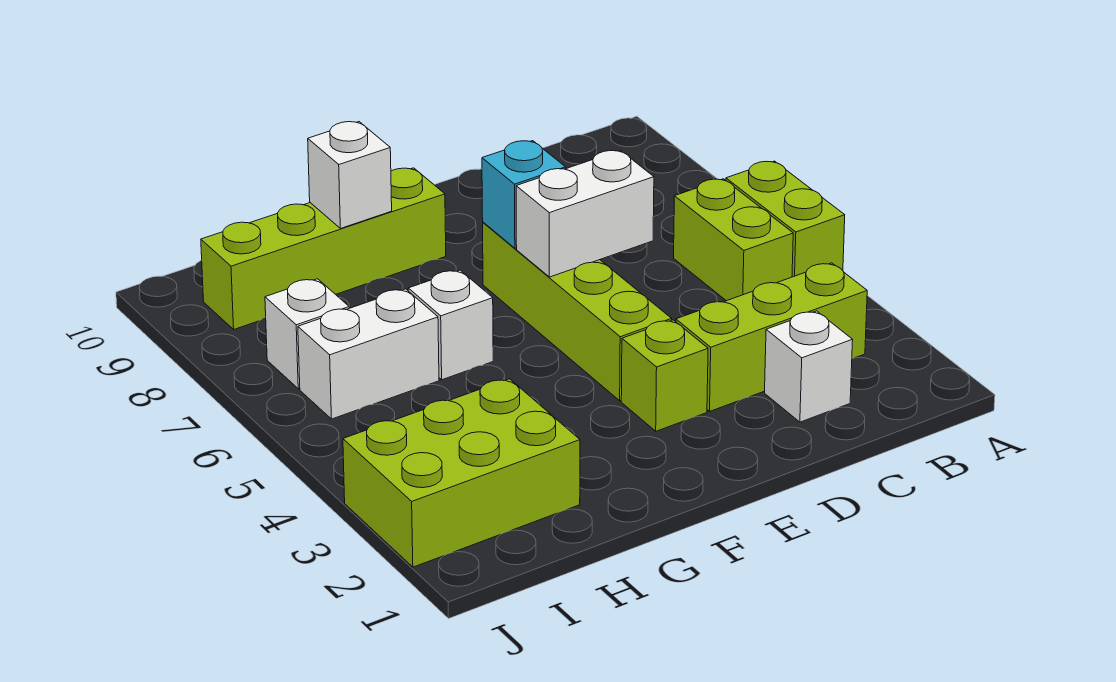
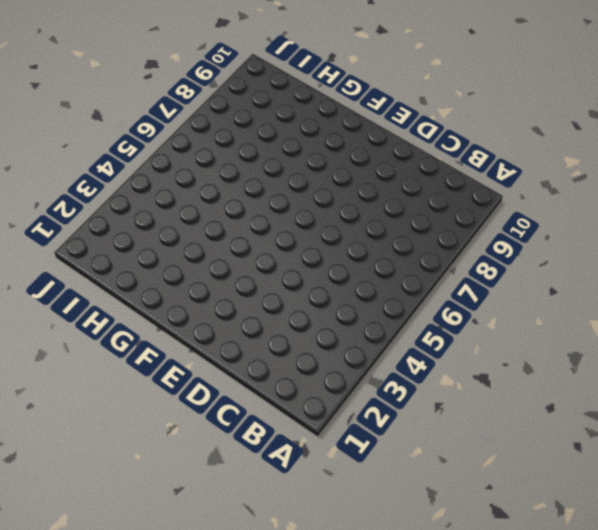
none -> lime 1x2 brick [726,161,845,277]
none -> lime 1x3 brick [676,263,867,411]
none -> lime 1x2 brick [674,179,793,301]

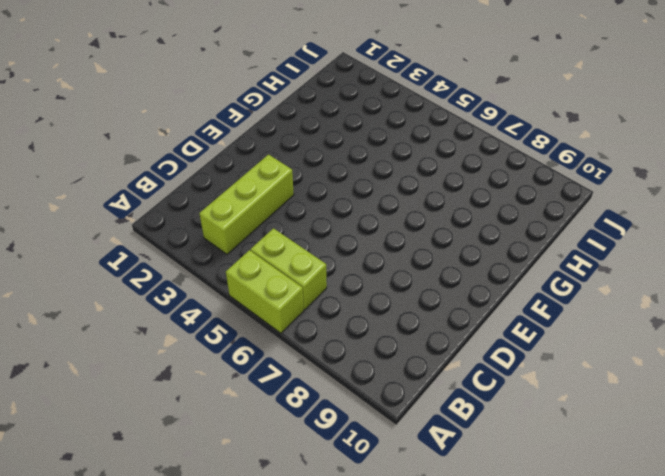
none -> white 1x1 brick [765,311,853,422]
none -> lime 1x1 brick [621,320,708,431]
none -> lime 1x4 brick [483,222,672,401]

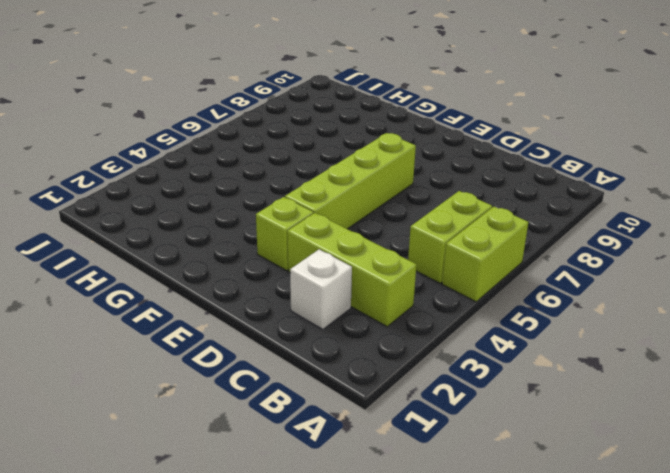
none -> lime 1x4 brick [201,168,446,329]
none -> white 1x1 brick [408,270,493,380]
none -> lime 2x3 brick [343,379,580,567]

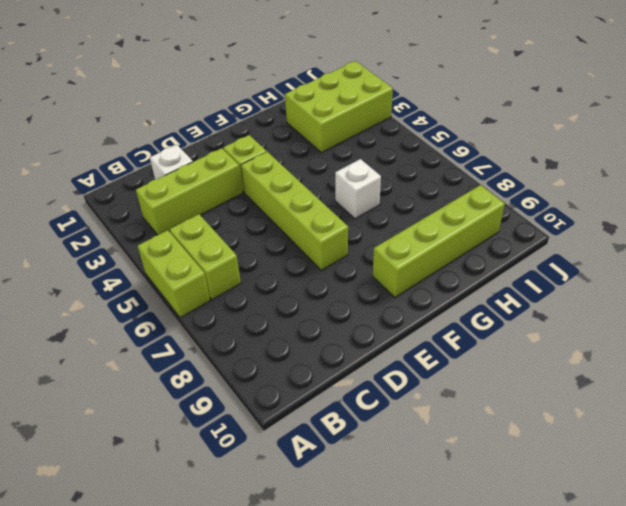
none -> white 1x2 brick [298,289,439,419]
none -> white 1x1 brick [265,279,349,389]
none -> white 1x2 brick [516,150,654,277]

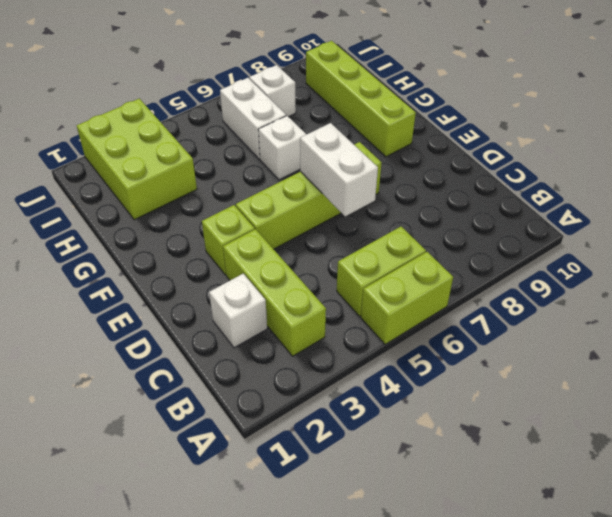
none -> cyan 1x1 brick [482,141,566,248]
none -> white 1x1 brick [308,122,392,229]

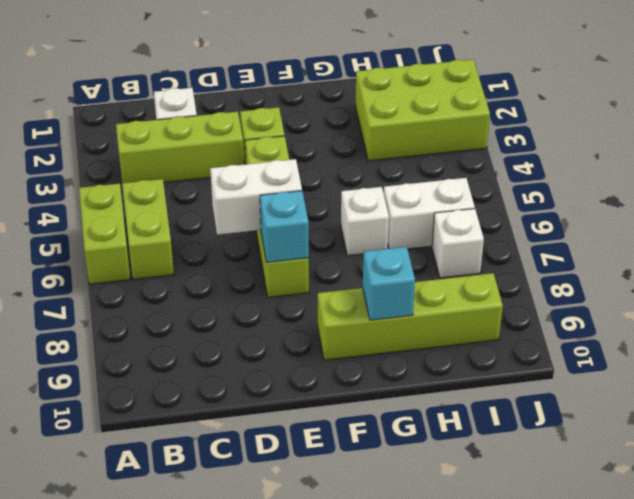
cyan 1x1 brick [363,247,415,320] -> white 1x1 brick [308,122,392,229]

